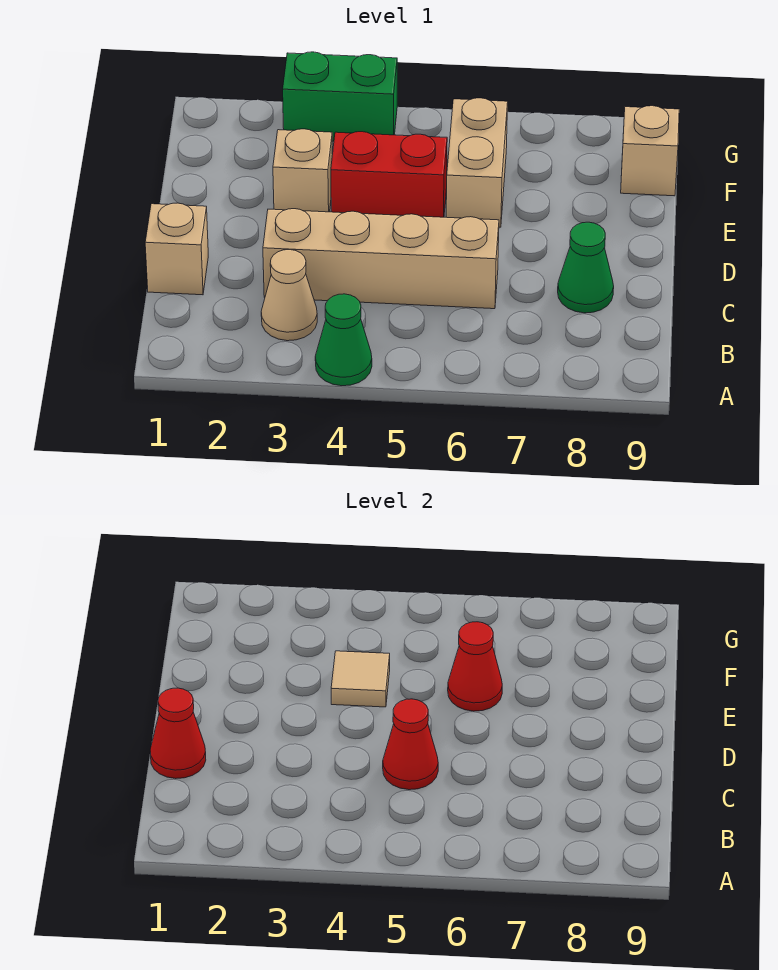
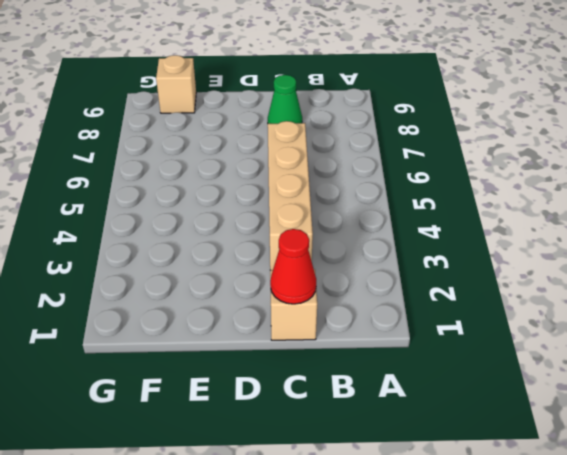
none -> green 1x1 cone [315,294,372,386]
none -> tan 1x1 cone [261,250,317,341]
none -> tan 1x1 brick [273,129,333,212]

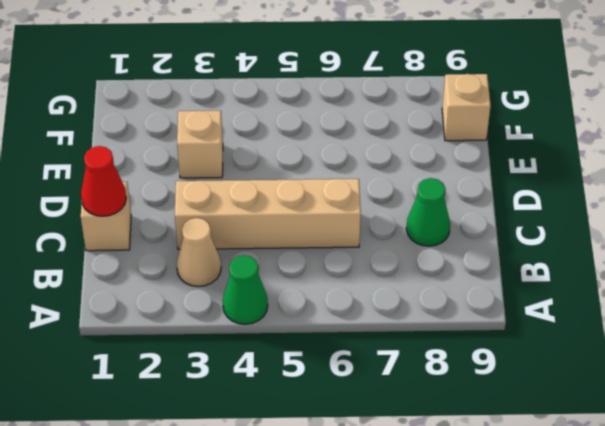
none -> red 1x2 brick [331,132,447,217]
none -> tan 1x2 brick [446,98,508,227]
none -> green 1x2 brick [283,52,397,141]

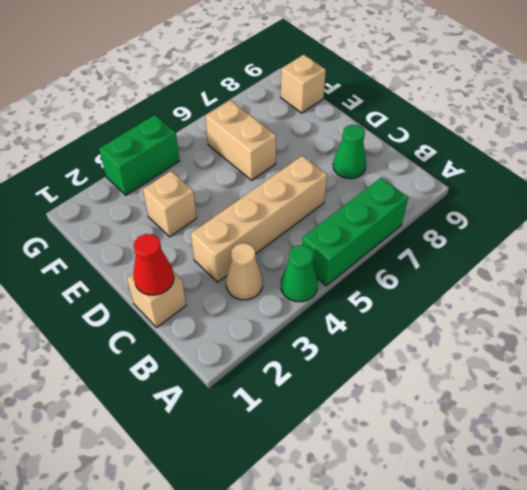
green 1x3 brick [302,177,408,286] -> none
none -> red 1x2 brick [331,132,447,217]
none -> red 1x1 cone [383,699,438,790]
none -> tan 1x1 tile [331,651,390,707]

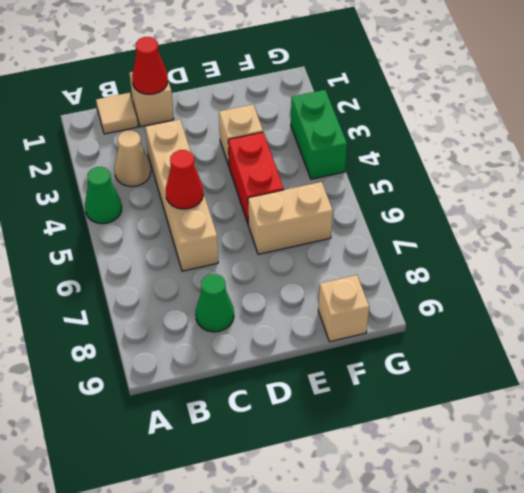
tan 1x1 tile [96,93,138,134] -> tan 1x1 tile moved to [331,651,390,707]
none -> red 1x1 cone [448,622,502,711]

